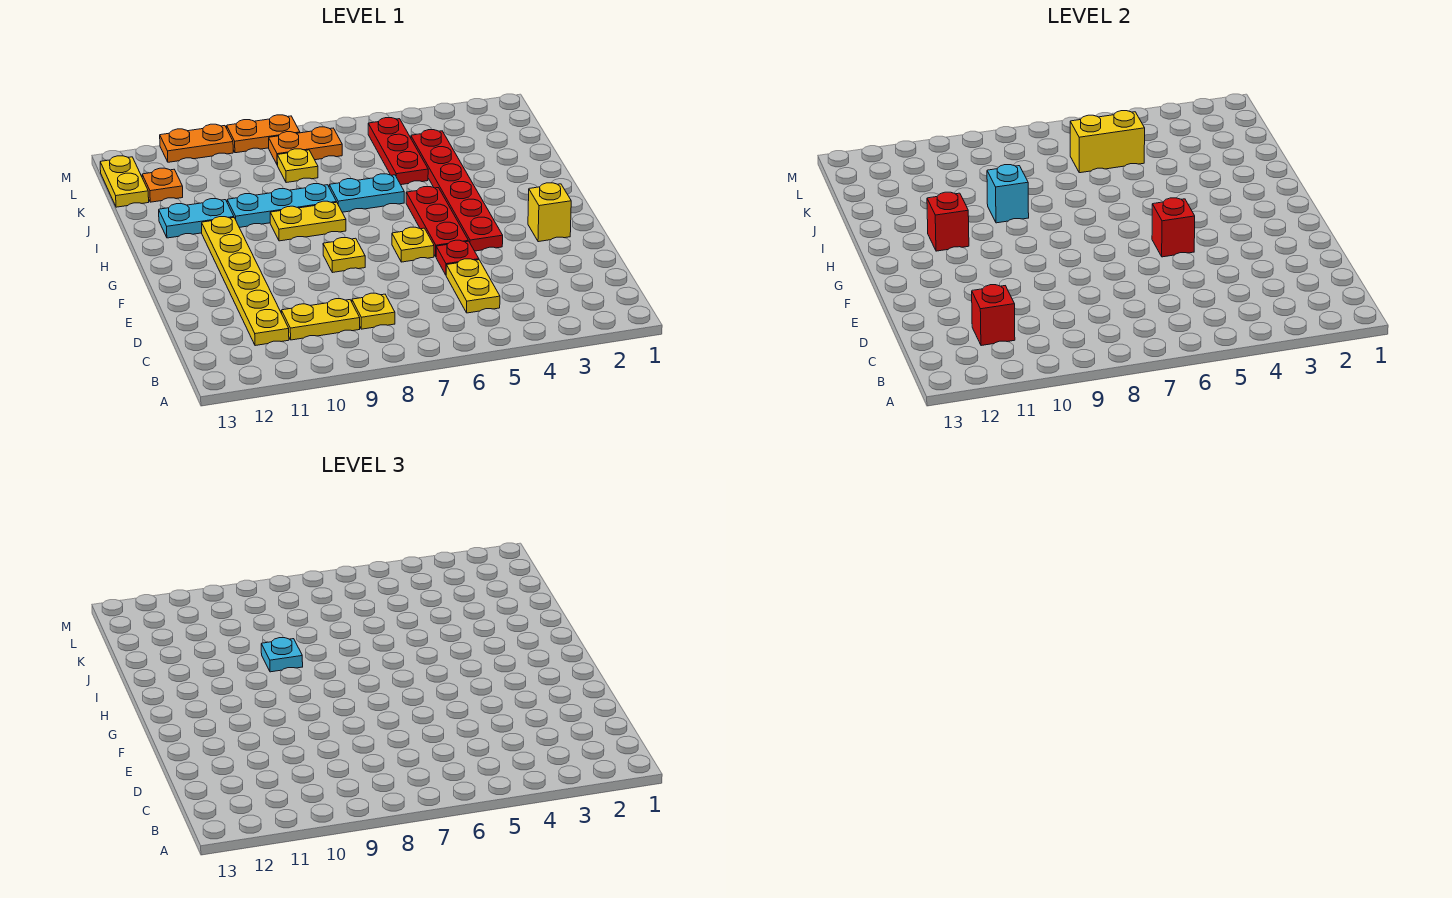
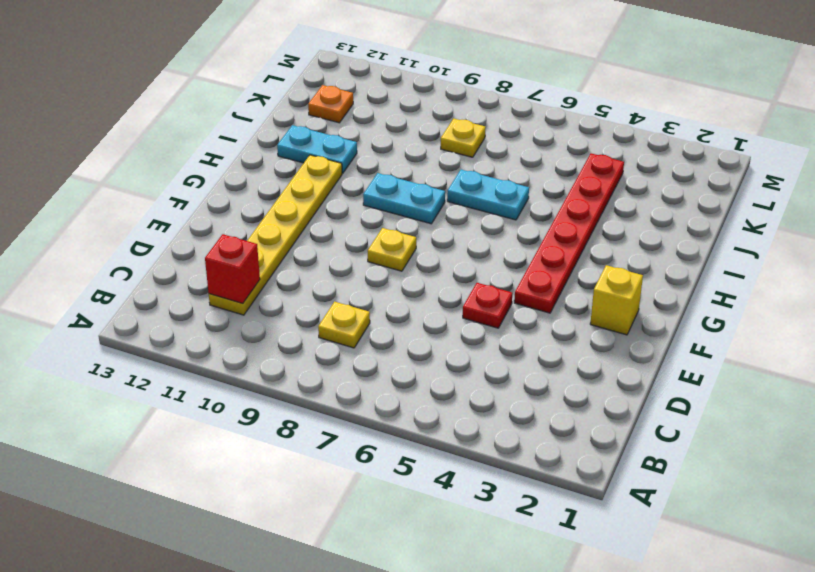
cyan 1x2 plate [363,173,445,224] -> yellow 1x2 plate [270,201,346,241]
none -> yellow 1x2 plate [446,259,500,313]
none -> yellow 1x2 plate [281,299,360,340]
none -> red 1x3 plate [406,187,468,256]

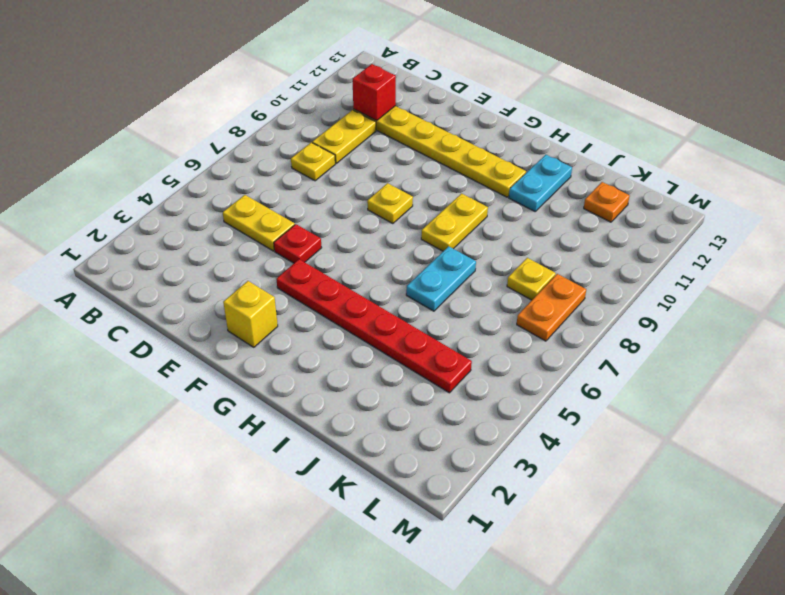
none -> red 1x3 plate [406,187,468,256]
none -> yellow 1x1 plate [392,227,434,262]
none -> cyan 1x3 plate [227,184,336,227]

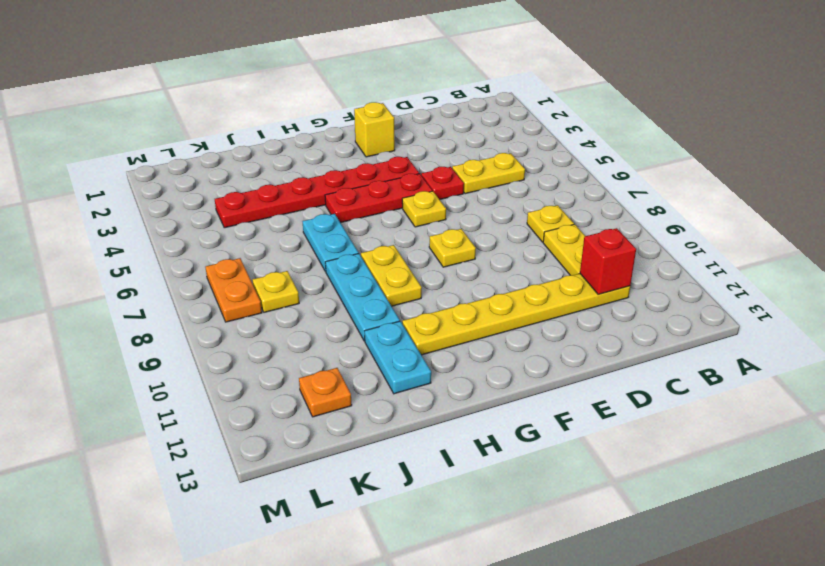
none -> red 1x3 plate [368,118,428,185]
none -> yellow 1x2 plate [100,156,149,207]
none -> orange 1x2 plate [227,115,300,153]

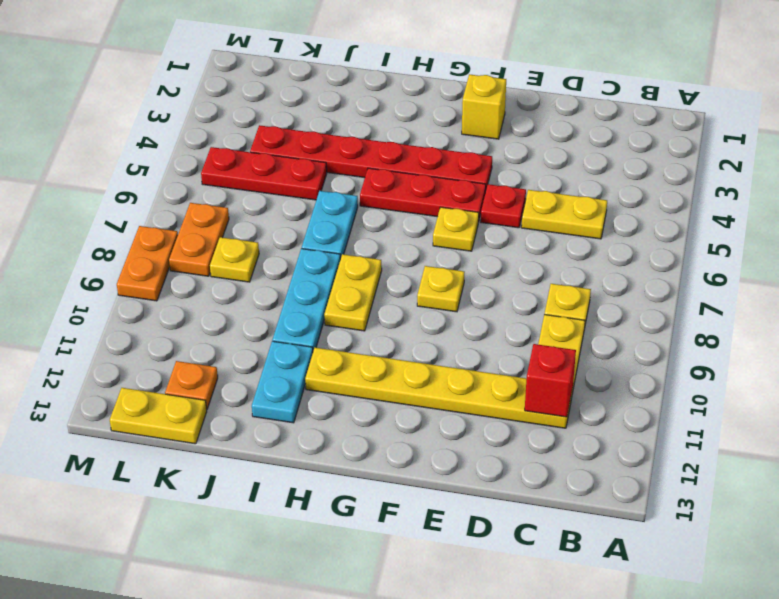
none -> orange 1x2 plate [160,124,233,162]
none -> red 1x1 brick [1152,198,1195,257]
none -> red 1x1 brick [927,192,969,251]

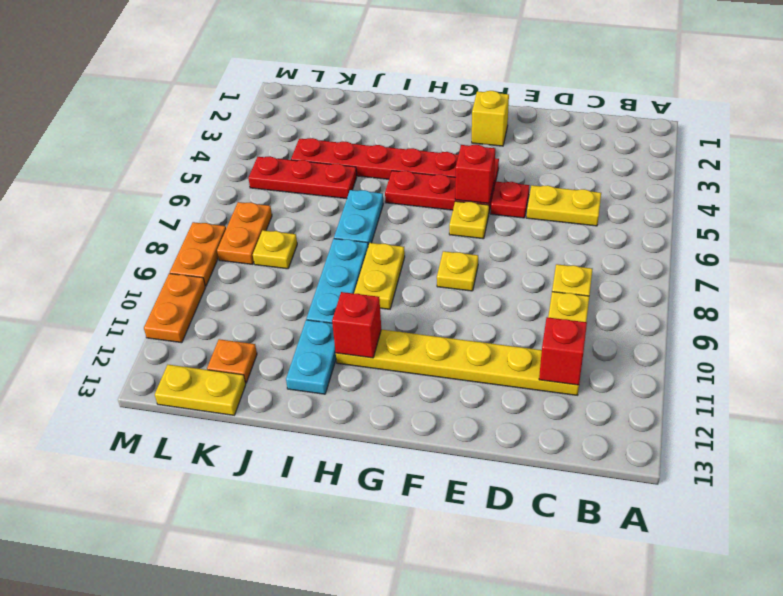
none -> cyan 1x1 brick [987,165,1029,223]
none -> yellow 1x2 brick [1070,111,1145,173]
none -> cyan 1x1 plate [261,638,303,672]

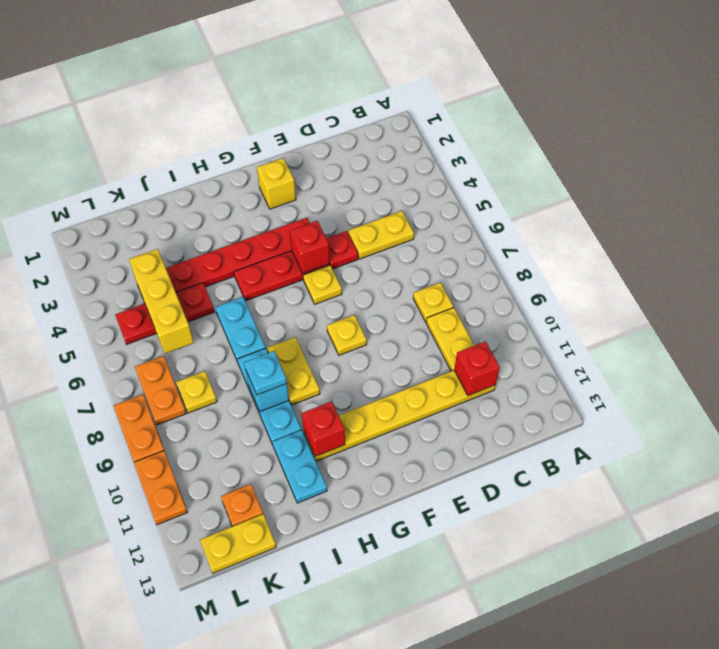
yellow 1x3 brick [129,249,194,354] -> yellow 1x2 brick [1070,111,1145,173]

